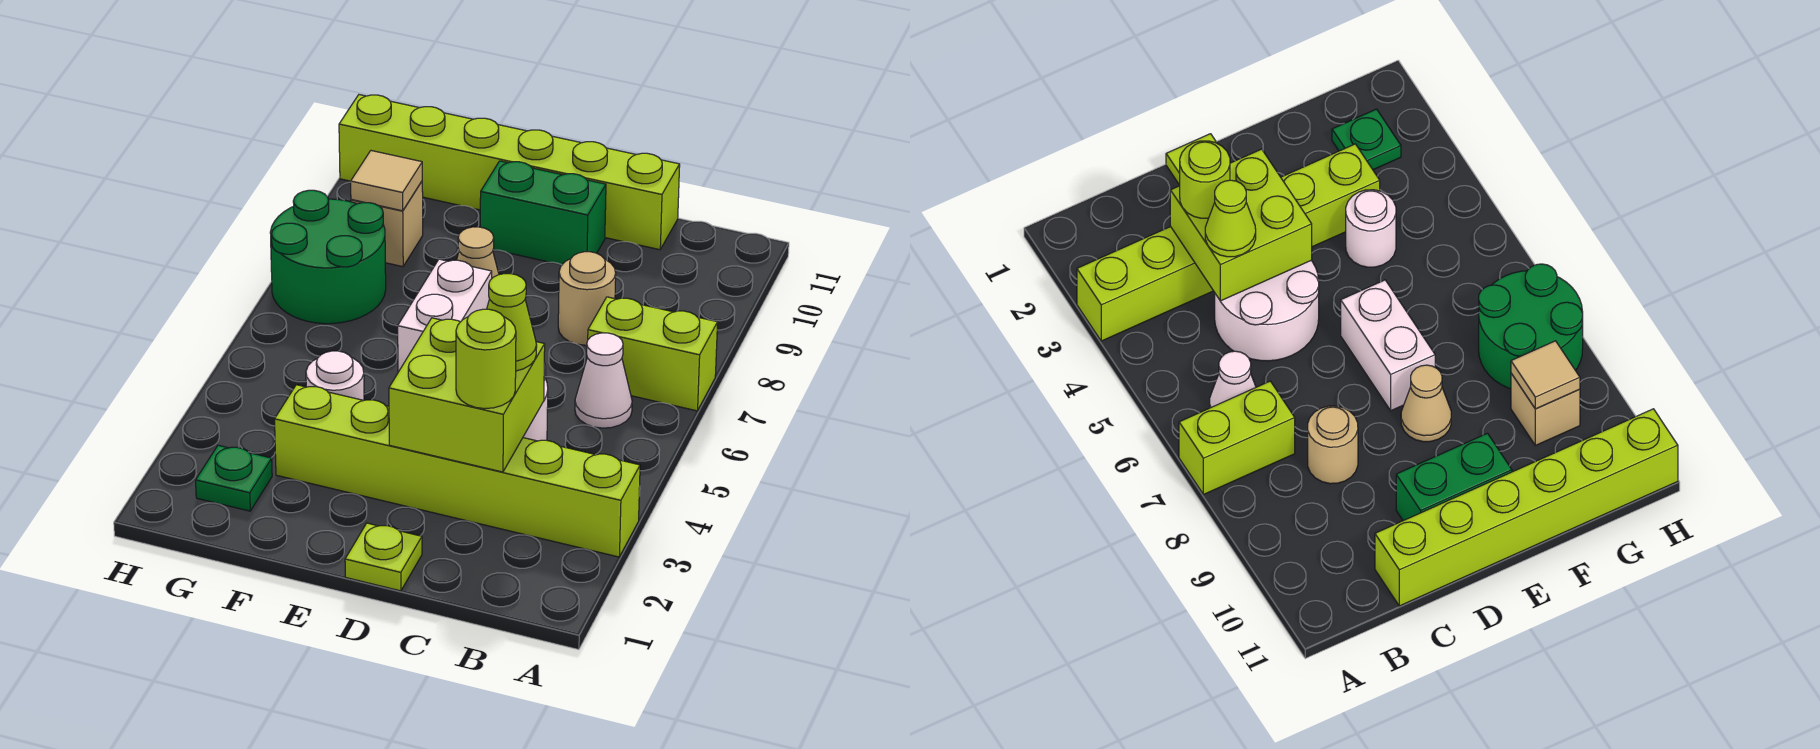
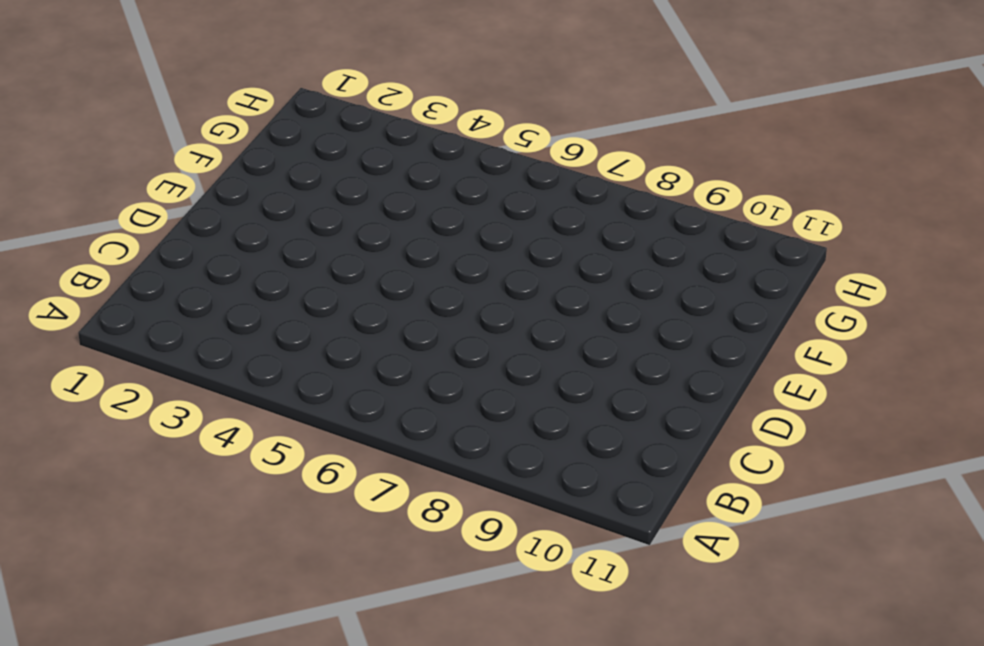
none -> lime 1x6 brick [275,385,640,557]
none -> lime 1x2 brick [588,297,718,411]
none -> white 1x1 cone [575,333,632,428]

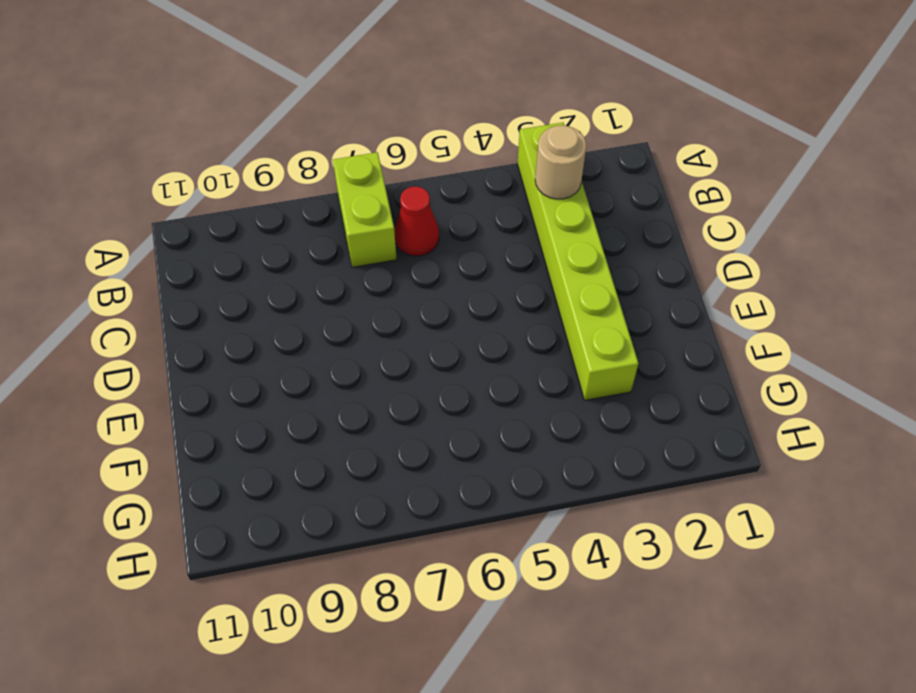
tan 1x1 round brick [535,126,586,199] -> tan 1x1 round brick moved to [558,252,616,345]
red 1x1 cone [394,187,439,256] -> white 1x1 cone [575,333,632,428]
none -> white 2x2 round brick [1215,260,1319,361]
none -> lime 1x6 brick [339,95,680,250]
none -> lime 1x1 plate [345,523,422,591]

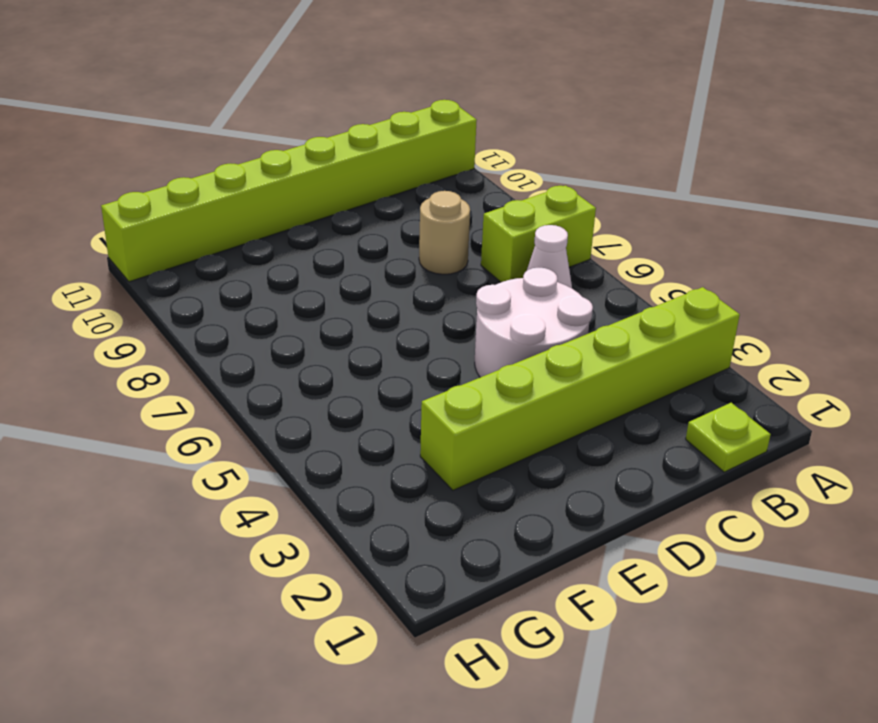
lime 1x8 brick [101,100,477,282] -> lime 1x6 brick [339,95,680,250]
lime 1x1 plate [686,403,771,472] -> lime 1x1 plate moved to [345,523,422,591]
none -> green 1x2 brick [480,161,606,265]
none -> white 1x2 brick [398,259,492,372]
none -> tan 1x1 cone [457,227,499,278]

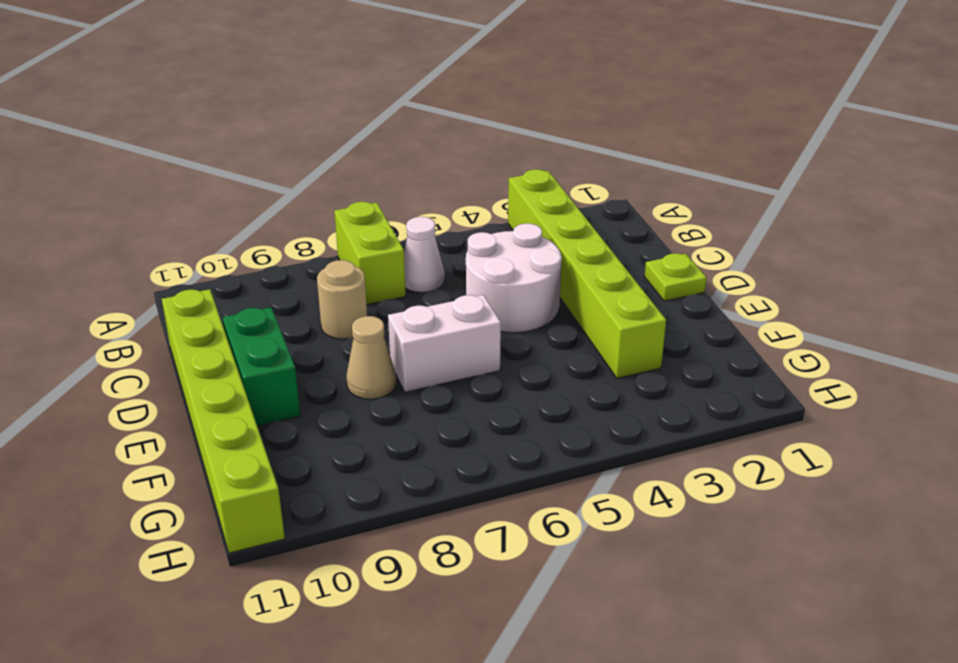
none -> white 1x1 round brick [306,351,364,400]
none -> green 1x1 plate [196,445,272,511]
none -> green 2x2 round brick [270,190,386,324]

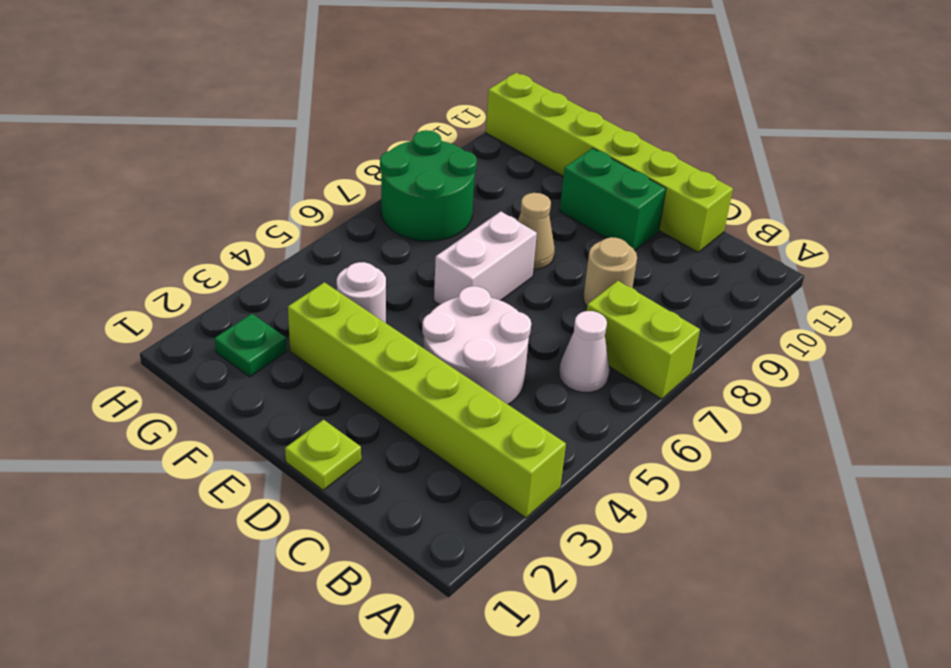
none -> tan 1x1 brick [351,182,423,267]
none -> lime 2x2 brick [389,318,545,472]
none -> tan 1x1 tile [351,151,422,211]

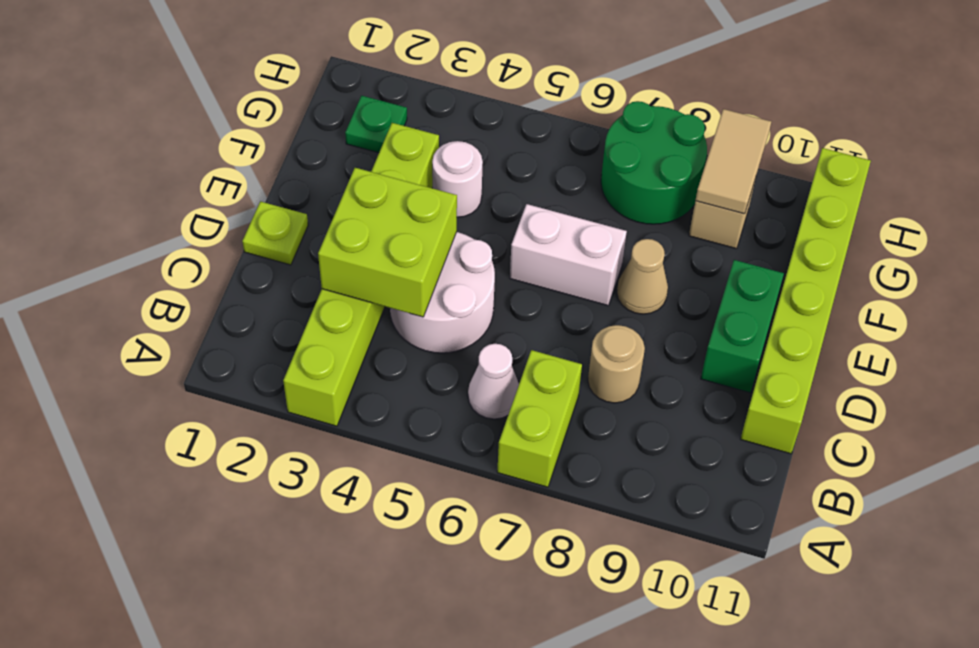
tan 1x2 tile [695,109,771,214] -> tan 1x1 tile [351,151,422,211]
none -> lime 1x1 round brick [456,309,516,409]
none -> lime 1x1 cone [487,274,537,371]

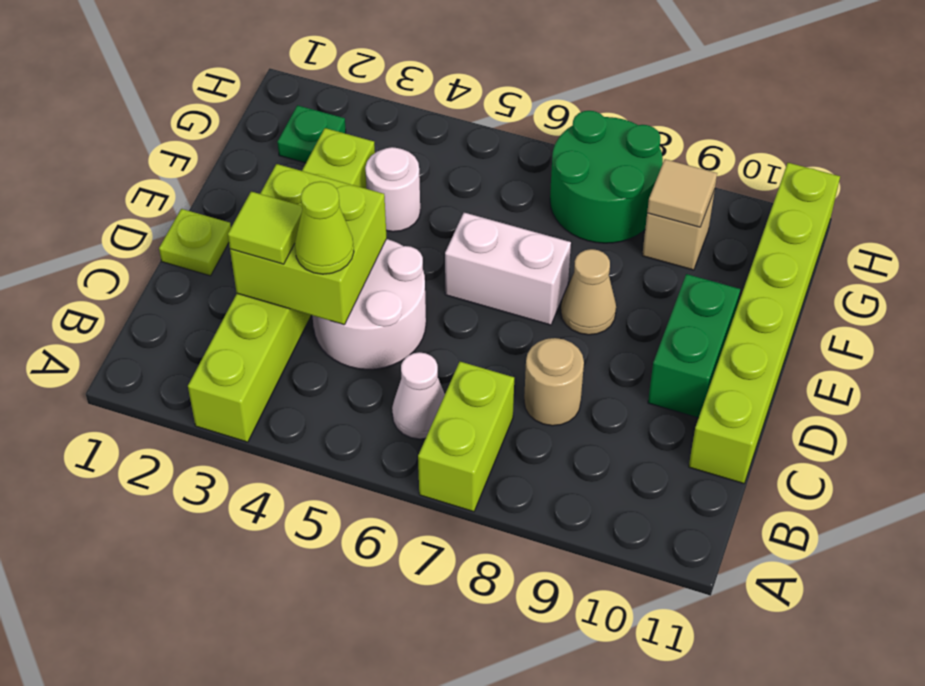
lime 1x1 tile [228,192,302,264] -> lime 1x1 round brick [456,309,516,409]

